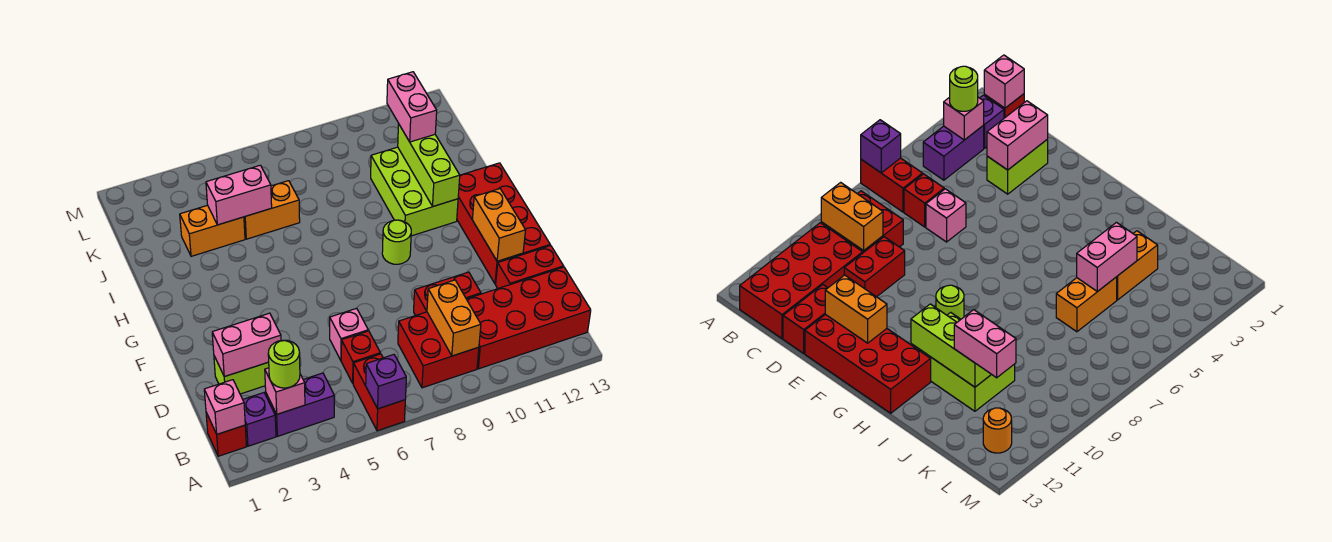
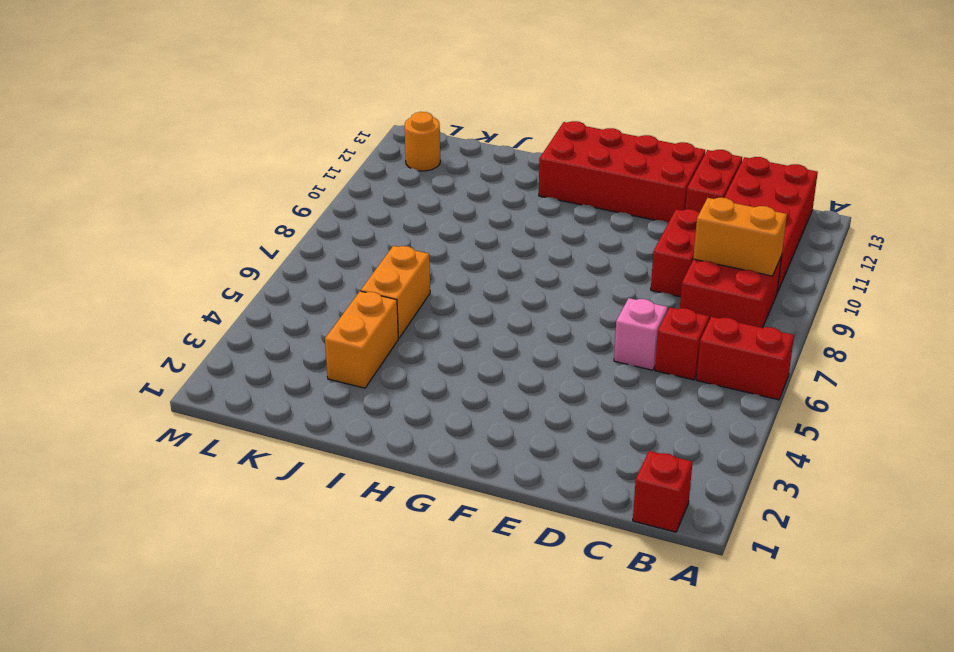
none -> purple 1x1 brick [243,393,276,446]
none -> purple 1x2 brick [266,373,334,436]
none -> lime 1x2 brick [214,356,269,394]

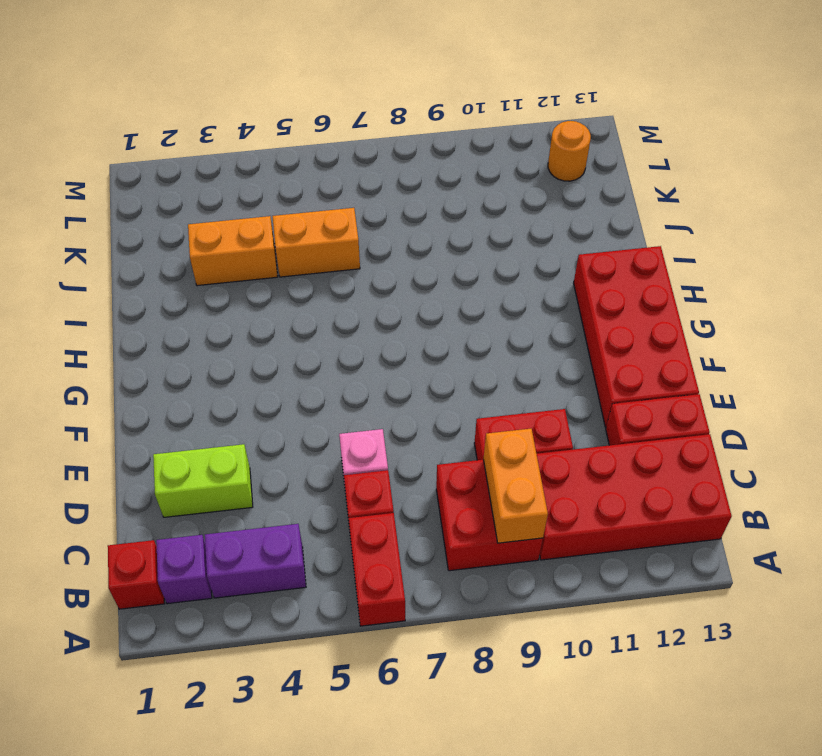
none -> lime 1x1 round brick [382,220,411,264]
none -> lime 2x3 brick [371,147,458,236]
none -> purple 1x1 brick [366,355,406,409]

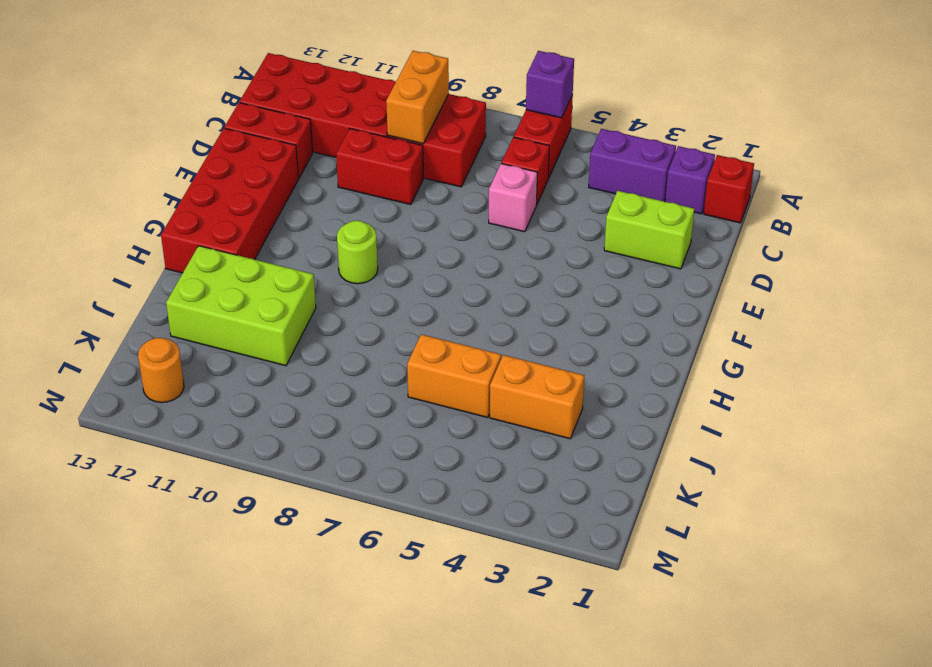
lime 2x3 brick [166,246,316,366] -> lime 2x3 brick turned to [371,147,458,236]
none -> pink 1x1 brick [204,380,245,434]
none -> pink 1x1 brick [265,368,305,414]
none -> pink 1x2 brick [212,313,281,377]

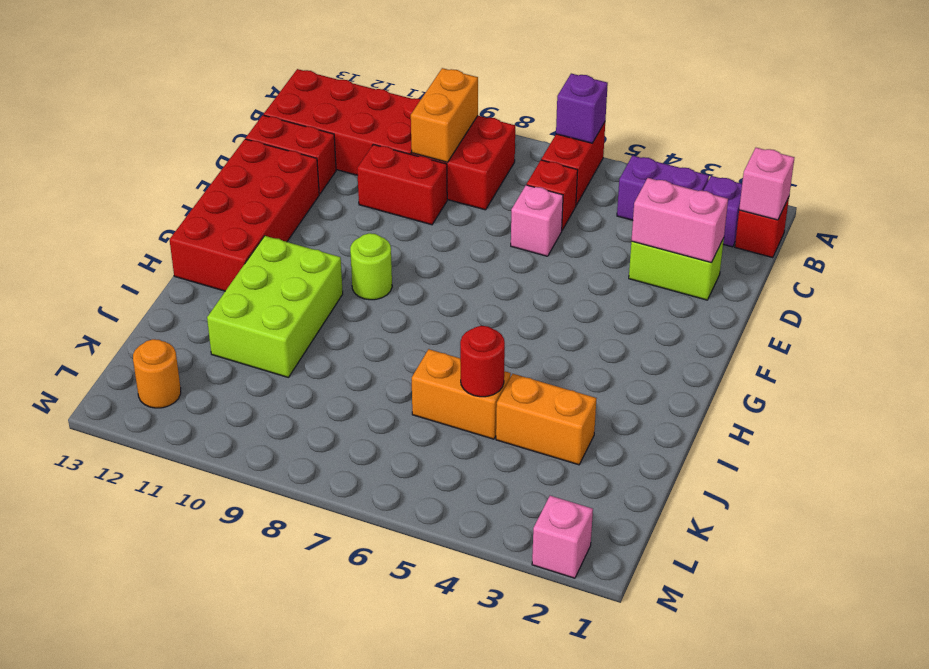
red 1x1 round brick [460,326,505,397] -> pink 1x2 brick [206,165,272,225]
pink 1x1 brick [532,496,593,578] -> pink 1x1 brick moved to [265,368,305,414]
none -> orange 1x2 brick [472,189,526,261]
none -> lime 1x3 brick [398,124,460,206]
none -> lime 1x1 round brick [268,340,300,388]

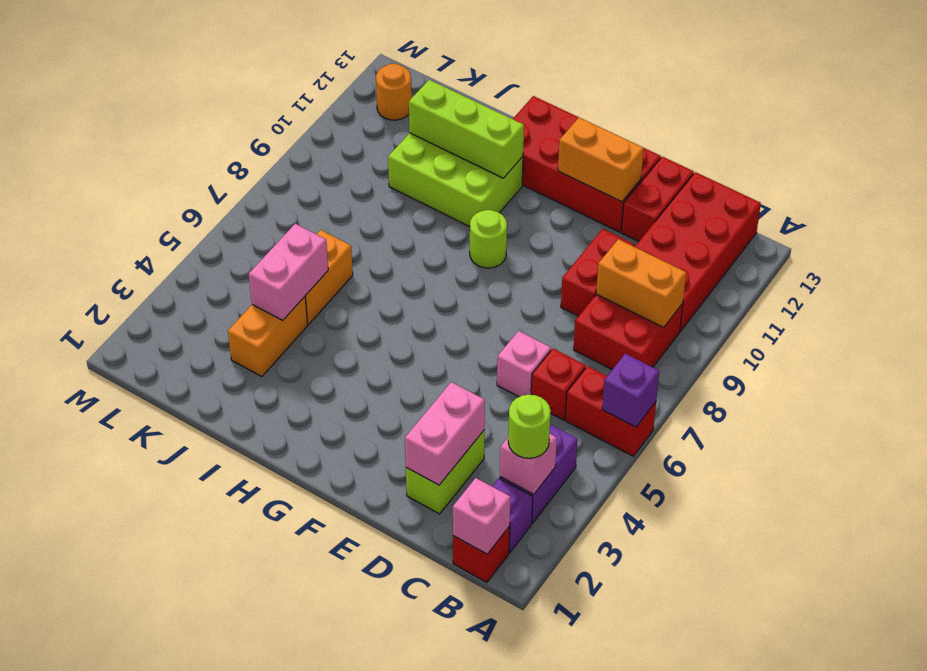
none -> pink 1x2 brick [387,72,437,142]

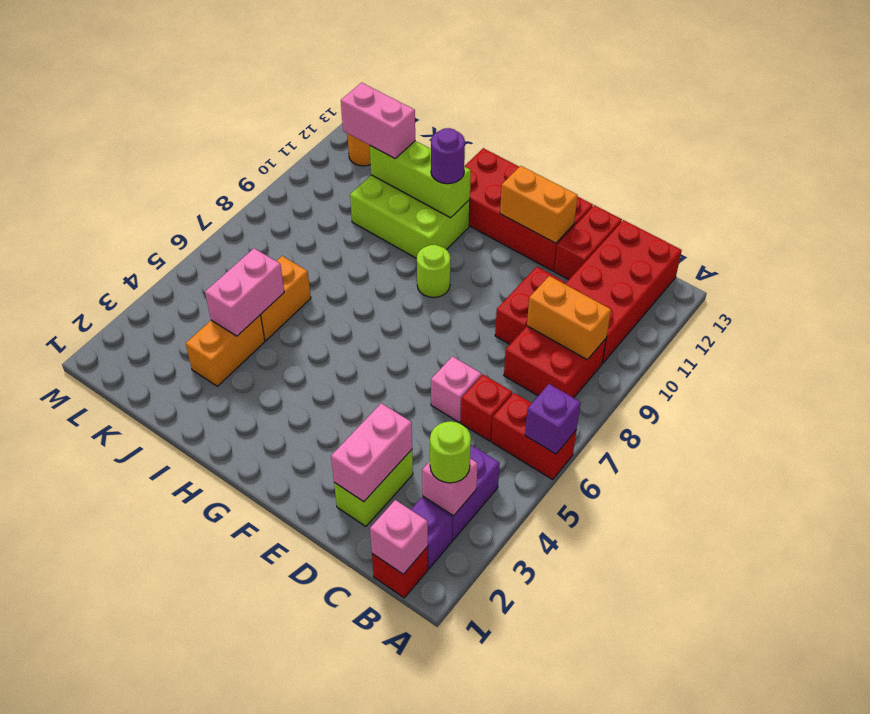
purple 1x1 round brick [431,128,465,184] -> none

